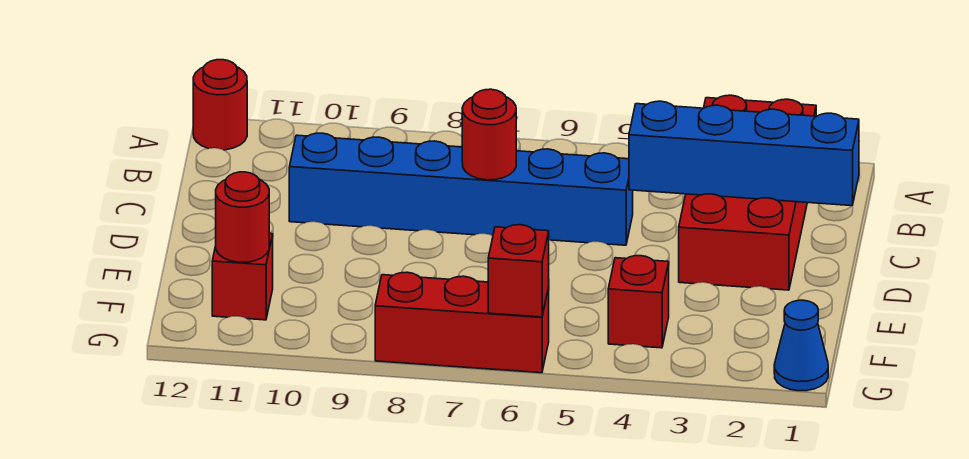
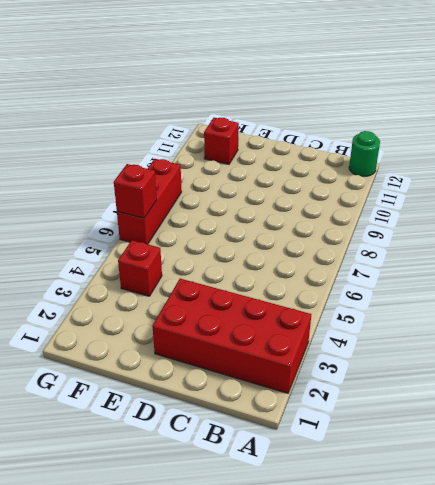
green 1x1 round brick [349,131,380,176] -> red 1x1 round brick [193,60,247,150]
none -> blue 1x6 brick [289,133,633,245]
none -> blue 1x1 cone [774,300,828,391]

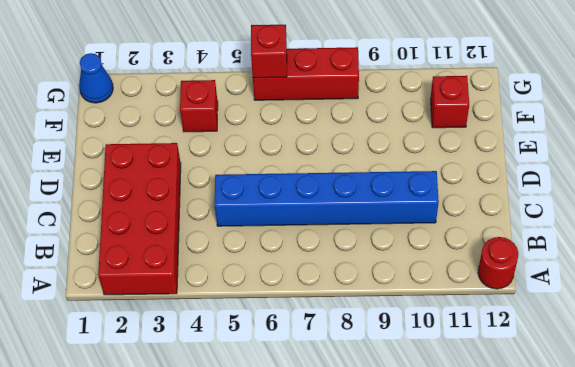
none -> blue 1x4 brick [629,101,859,206]
none -> red 1x1 round brick [462,89,516,180]

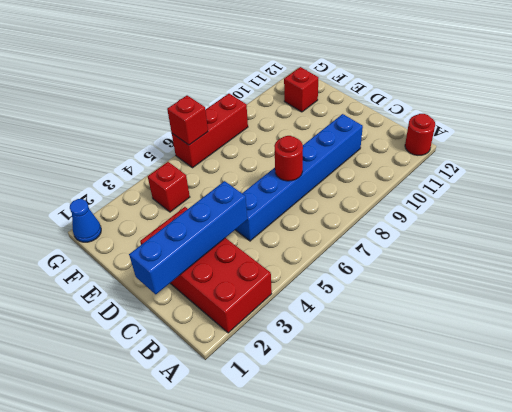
none -> red 1x1 round brick [216,172,269,262]

